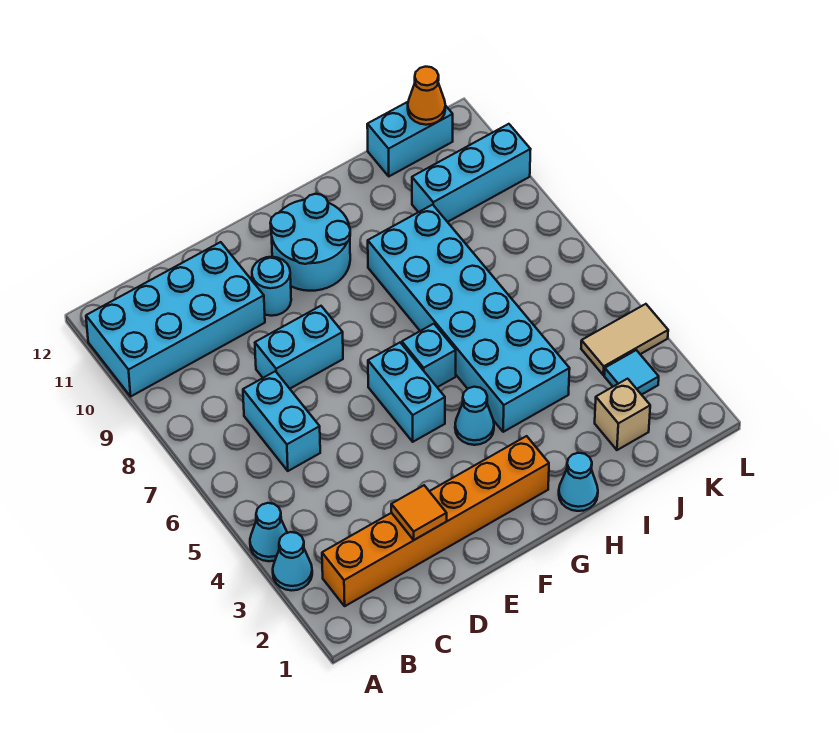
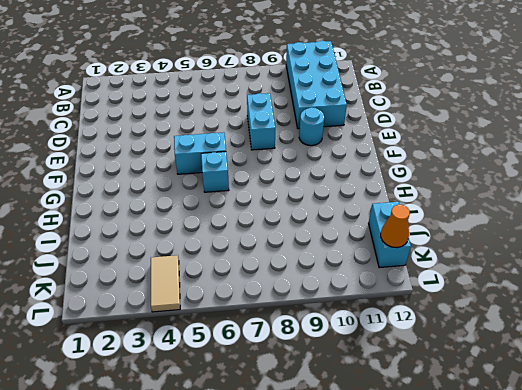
none -> cyan 1x1 cone [273,532,312,591]
none -> cyan 1x1 cone [250,503,287,561]
none -> orange 1x6 brick [322,436,549,606]

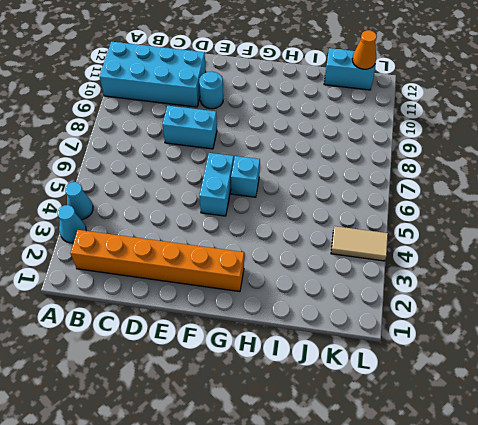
none -> cyan 1x2 brick [243,371,320,471]
none -> cyan 2x2 round brick [270,194,350,291]
none -> cyan 1x1 cone [455,387,494,445]

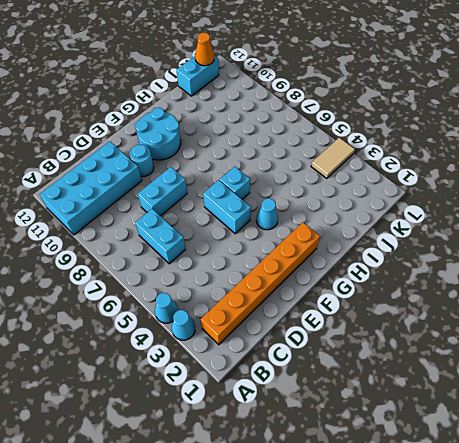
none -> cyan 1x1 cone [559,453,598,511]
none -> cyan 2x6 brick [368,205,570,432]
none -> tan 1x1 brick [595,379,650,450]

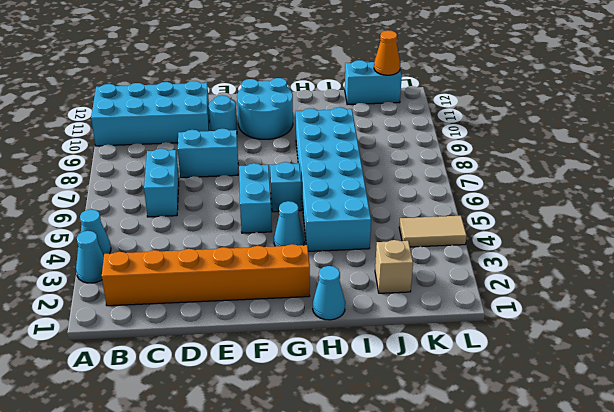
none -> cyan 1x3 brick [412,124,531,222]
none -> cyan 1x1 tile [604,350,659,395]
none -> orange 1x1 tile [391,485,447,540]

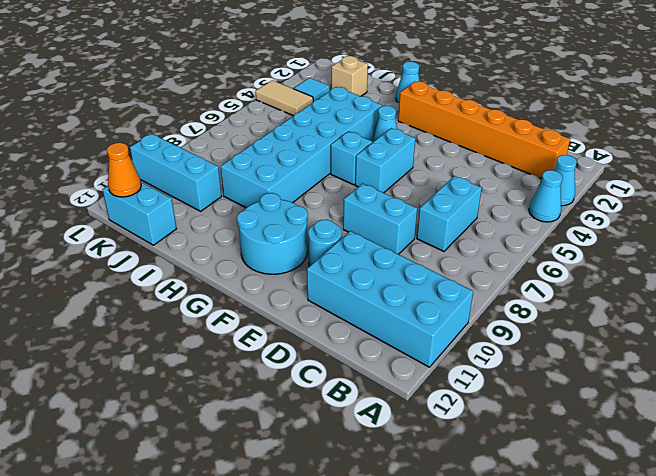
none -> orange 1x1 tile [391,485,447,540]

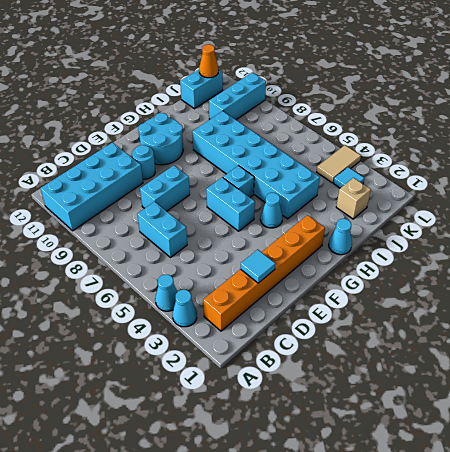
cyan 1x1 tile [240,250,275,283] -> orange 1x1 tile [391,485,447,540]

